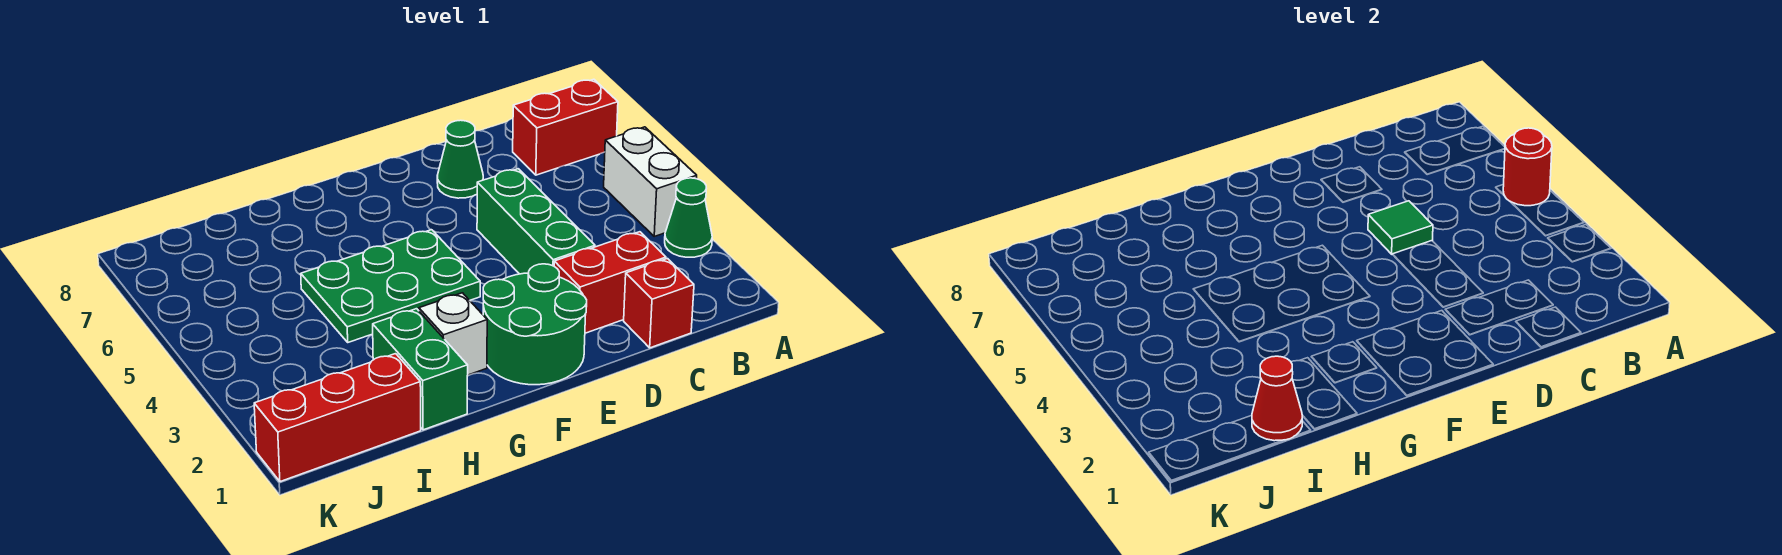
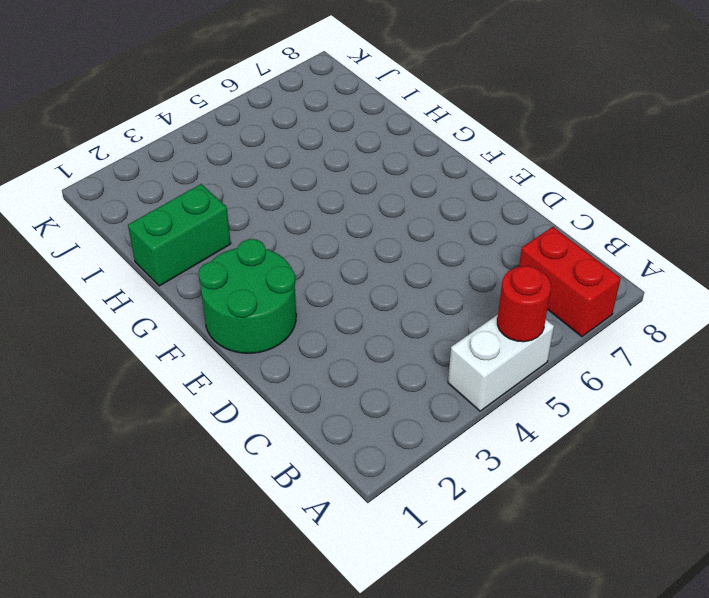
none -> green 1x1 cone [665,178,712,257]
none -> red 1x1 brick [624,259,694,348]
none -> red 1x2 brick [554,232,666,333]

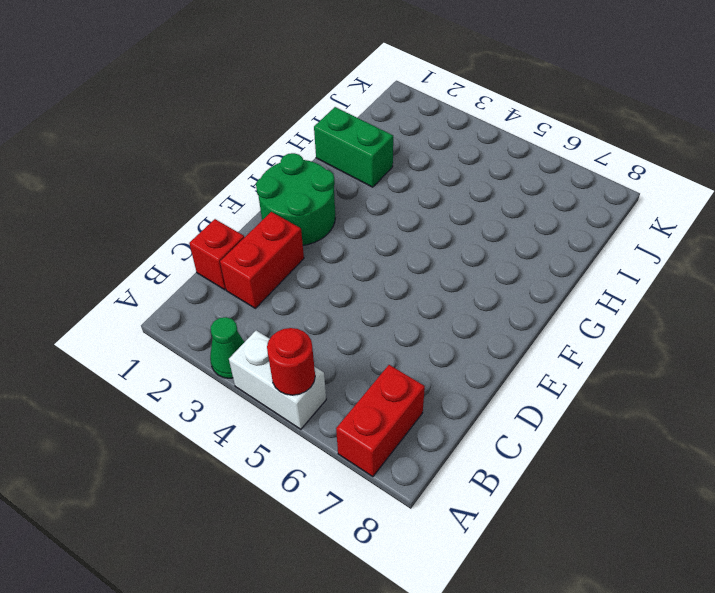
none -> green 1x3 brick [477,169,595,274]
none -> green 1x1 cone [437,120,483,198]
none -> green 2x3 plate [301,230,480,342]

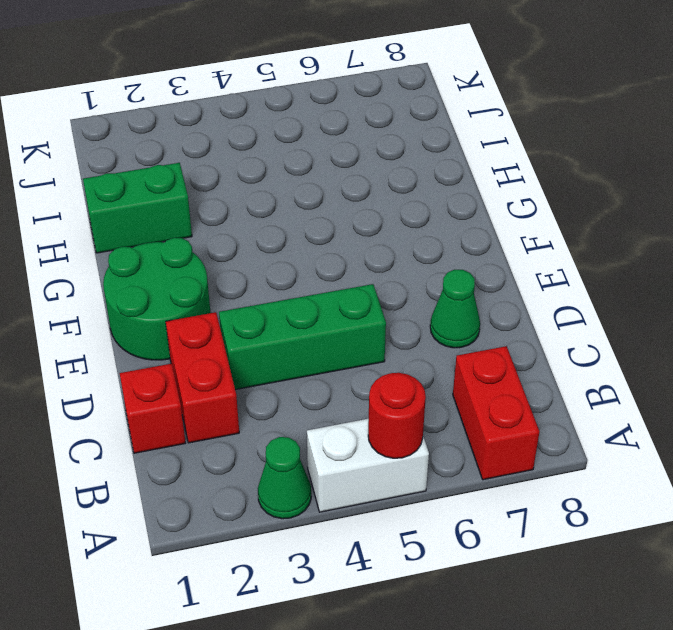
none -> green 2x3 plate [301,230,480,342]
none -> white 1x1 brick [419,293,487,375]
none -> red 1x3 brick [254,354,421,482]

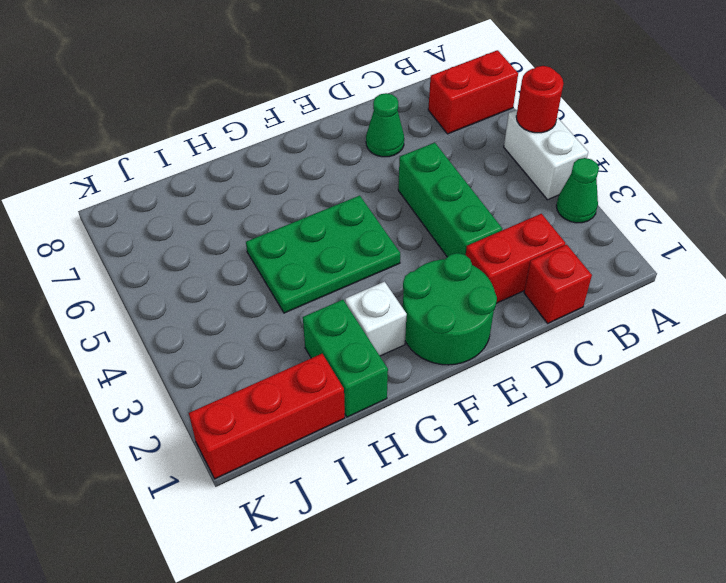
none -> green 1x1 tile [1368,201,1433,254]
none -> red 1x1 cone [1252,356,1302,441]

